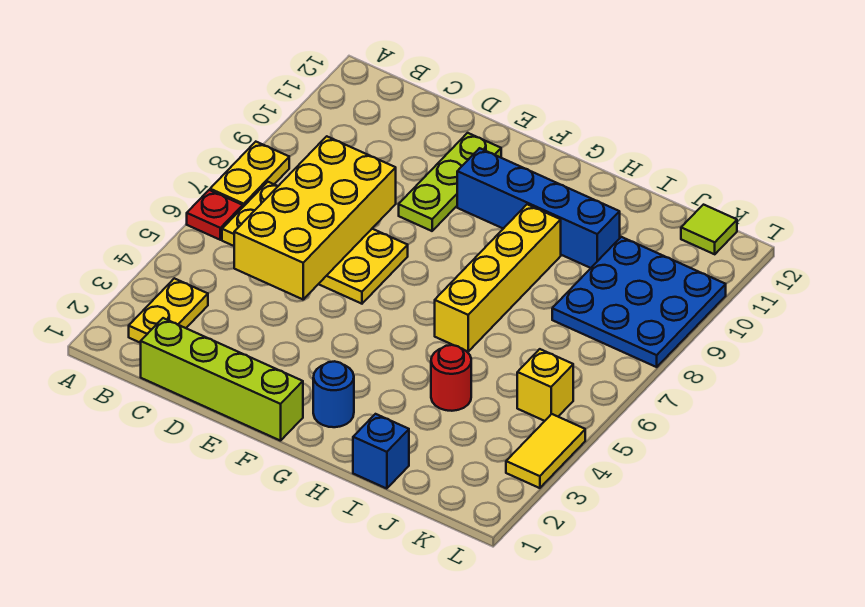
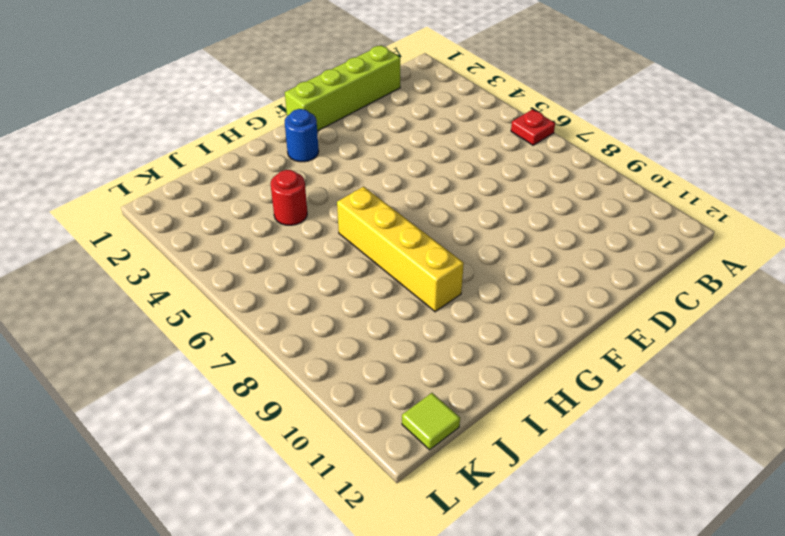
none -> yellow 1x2 plate [210,142,289,207]
none -> yellow 1x2 plate [129,278,208,343]
none -> yellow 2x4 plate [222,182,408,304]

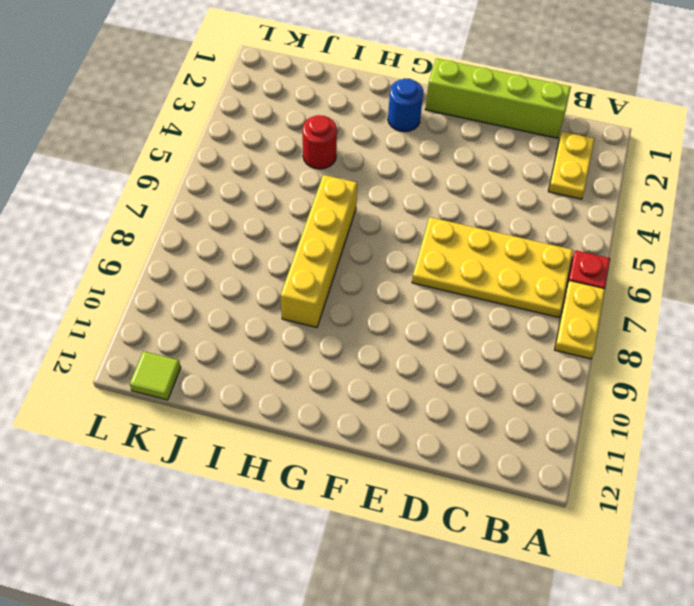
none -> lime 1x3 plate [399,133,501,231]
none -> blue 1x4 brick [457,148,620,268]
none -> blue 1x1 brick [353,414,409,489]

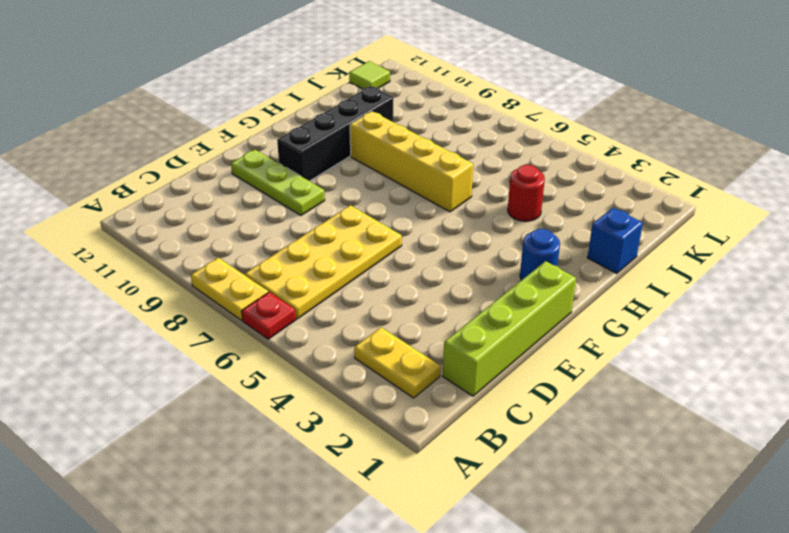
black 1x4 brick [277,86,393,181] -> blue 1x4 brick [457,148,620,268]
none -> blue 3x3 plate [552,237,726,367]
none -> yellow 1x1 brick [517,349,573,421]
none -> yellow 1x2 tile [506,414,585,488]

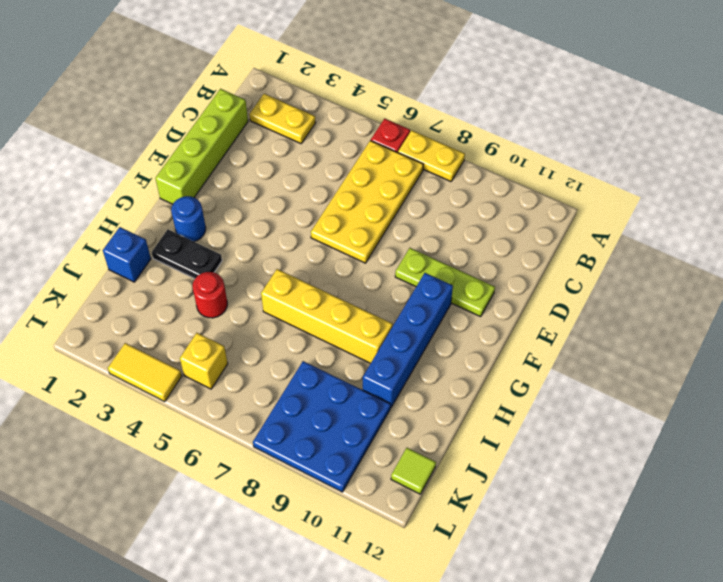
black 1x2 plate [152,230,222,279] -> none
none -> yellow 2x4 brick [234,136,396,299]

